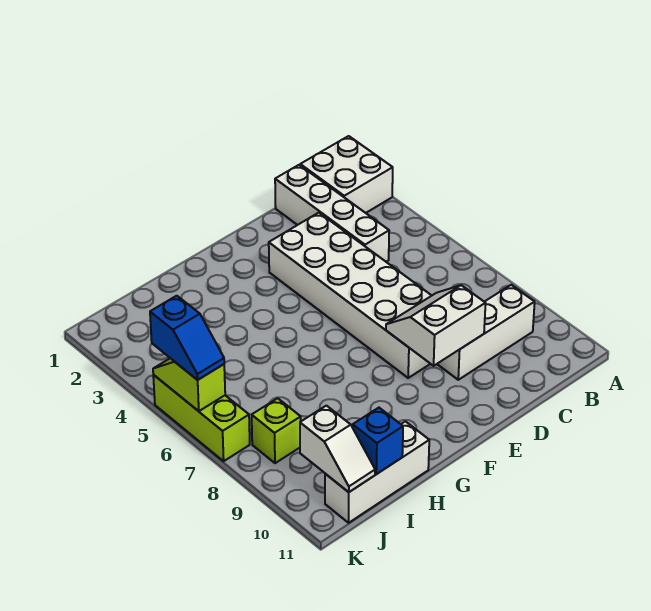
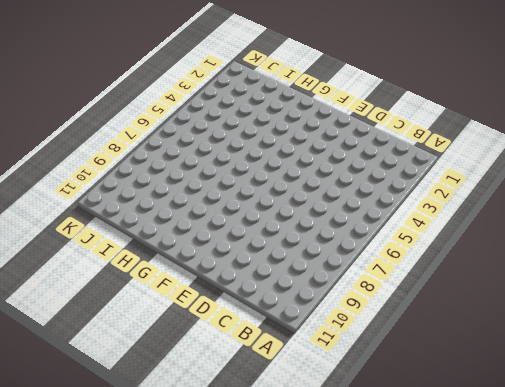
none -> white 2x2 brick [300,136,393,213]
none -> white 1x3 brick [438,285,535,380]
none -> white 1x4 brick [275,165,389,262]

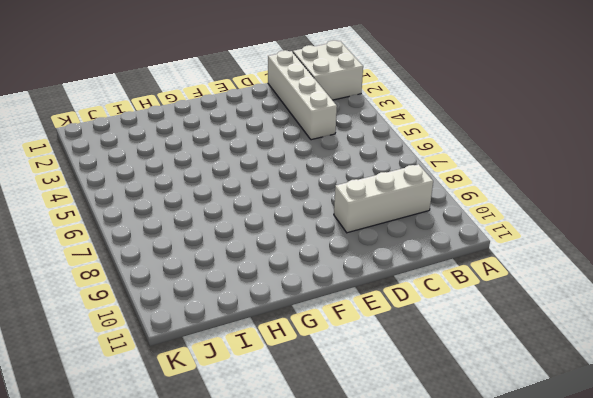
none -> white 2x6 brick [269,213,432,378]
none -> white 1x3 brick [325,421,429,523]
none -> lime 1x1 brick [252,398,301,463]

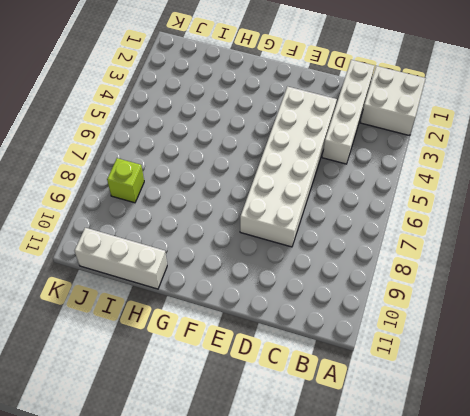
none -> white 1x3 brick [438,285,535,380]
none -> lime 1x3 brick [153,375,250,461]
none -> white 2x2 slope [386,285,486,366]

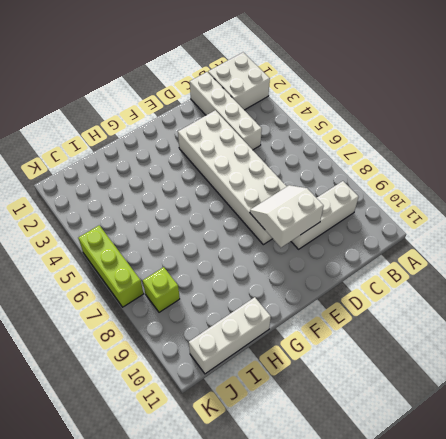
none -> blue 1x1 brick [353,408,403,474]
none -> white 1x2 slope [300,406,375,492]
none -> lime 1x2 slope [153,358,225,411]

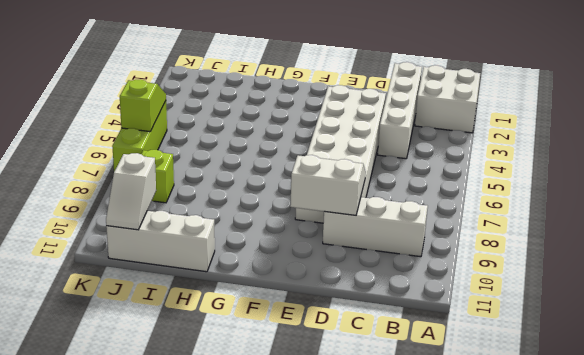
none -> blue 1x1 brick [353,408,403,474]
none -> blue 1x2 slope [150,296,224,380]

